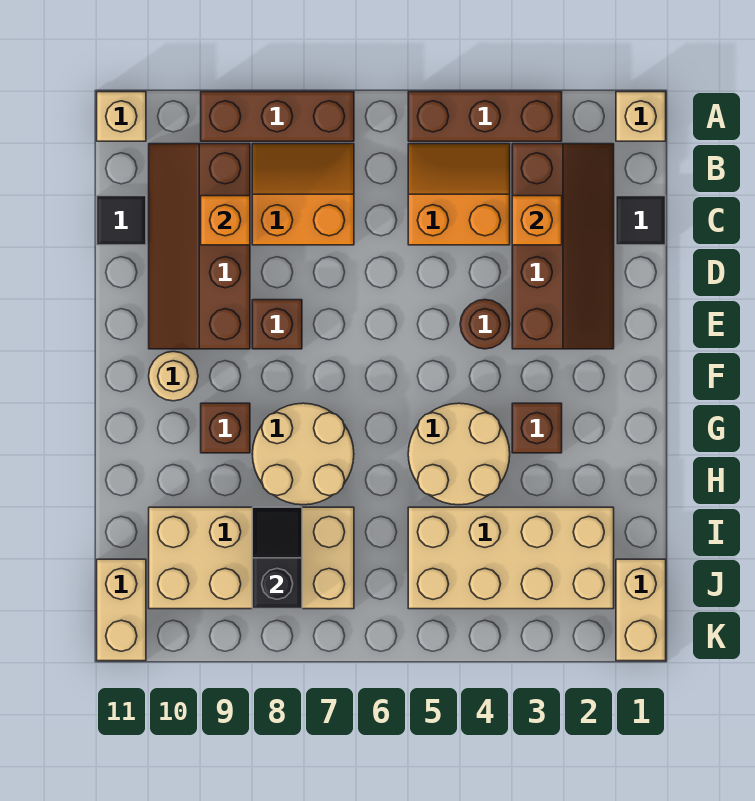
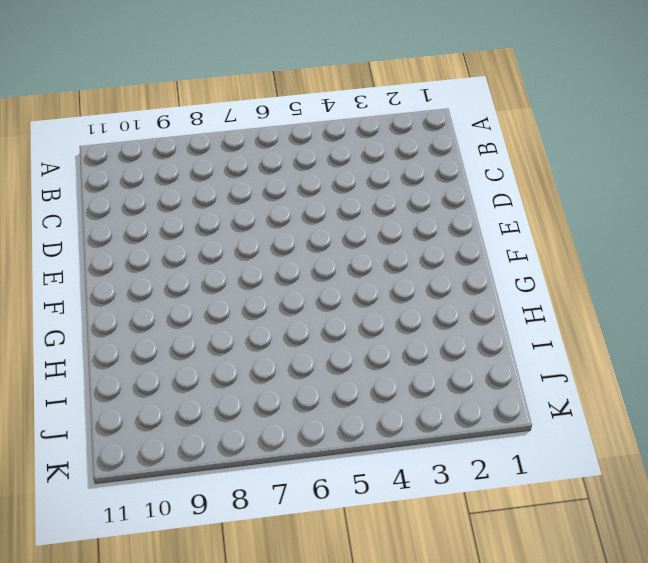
none -> tan 1x1 brick [616,92,666,141]
none -> brown 1x3 brick [408,92,562,141]
none -> brown 1x3 brick [201,92,354,141]

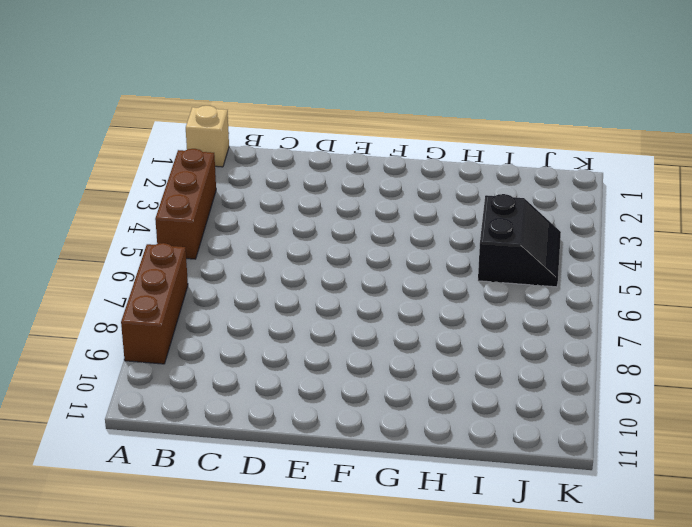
black 2x2 slope [478,194,561,287] -> tan 2x4 brick [408,507,614,609]
none -> tan 1x1 brick [97,92,146,141]
none -> brown 2x4 slope [512,144,614,349]
none -> orange 2x2 slope [408,144,510,245]

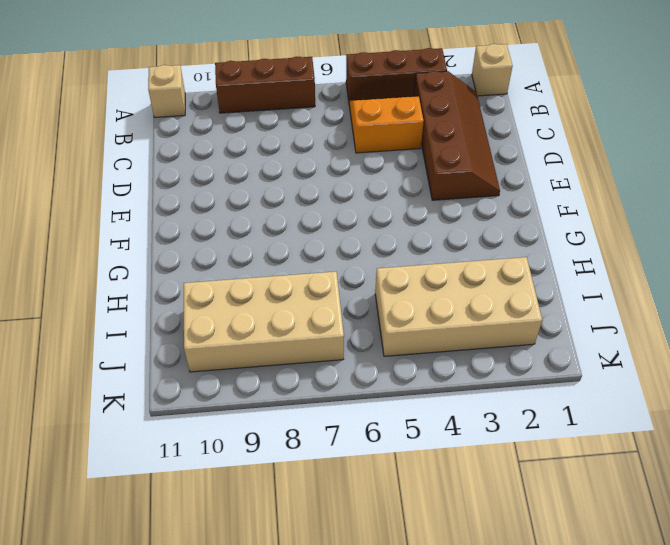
none -> orange 2x2 slope [252,144,354,245]
none -> brown 2x4 slope [149,144,250,349]
none -> black 1x1 tile [616,196,666,245]

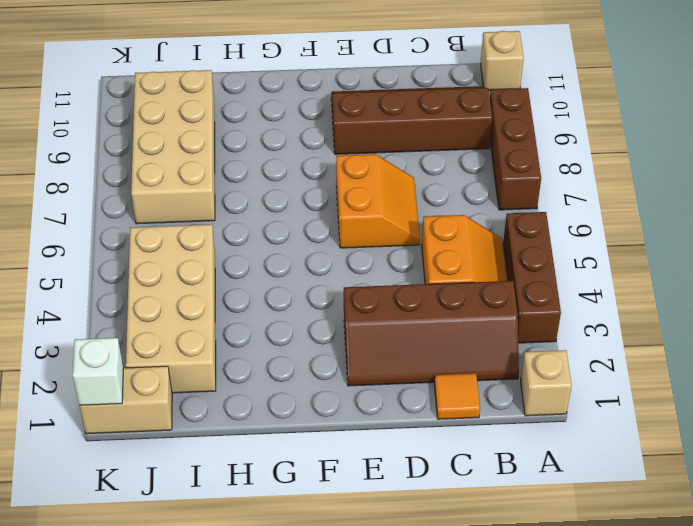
orange 1x1 tile [434,373,480,419] -> black 1x1 tile [616,196,666,245]
orange 2x2 slope [336,154,420,248] -> orange 2x2 slope moved to [252,144,354,245]
white 1x1 brick [73,338,123,405] -> none
none -> black 1x1 tile [97,196,146,245]
none -> brown 1x1 round brick [460,300,510,349]
none -> brown 1x1 brick [252,300,302,349]

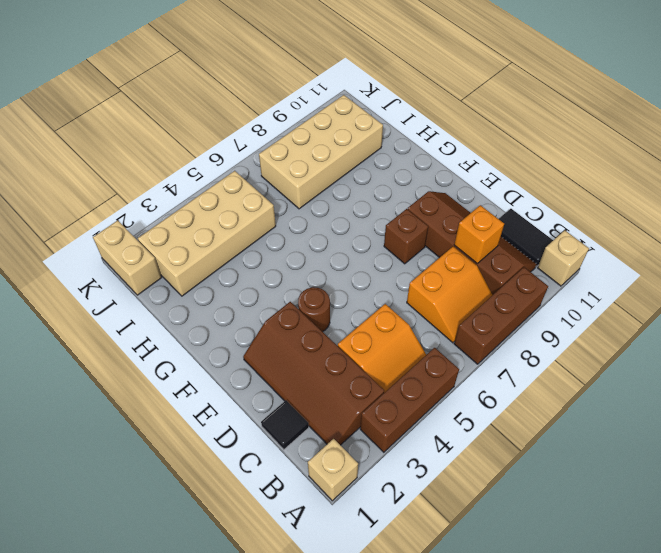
black 1x2 tile [499,209,553,267] -> black 1x1 tile [97,196,146,245]
none -> tan 1x1 round brick [149,351,198,401]
none -> brown 1x1 brick [512,403,562,453]
none -> tan 2x2 round brick [408,403,510,505]

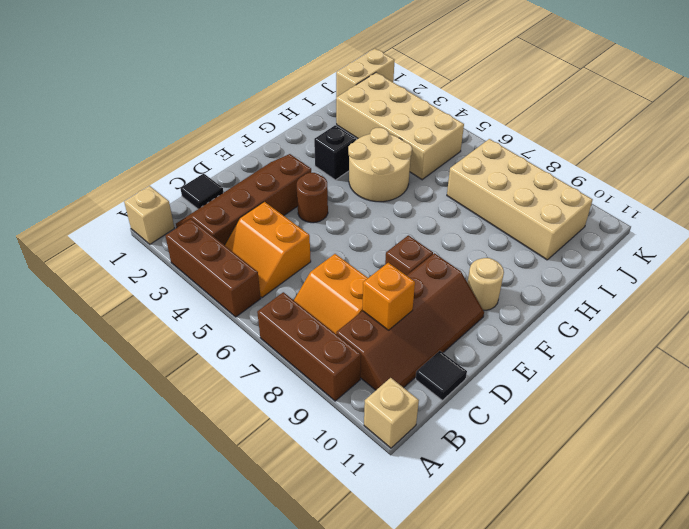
black 1x1 brick [314,125,356,180] -> brown 1x1 brick [512,403,562,453]
none -> tan 2x2 round brick [252,403,354,505]
none -> brown 1x1 brick [201,403,250,453]
none -> tan 1x2 brick [97,559,146,661]

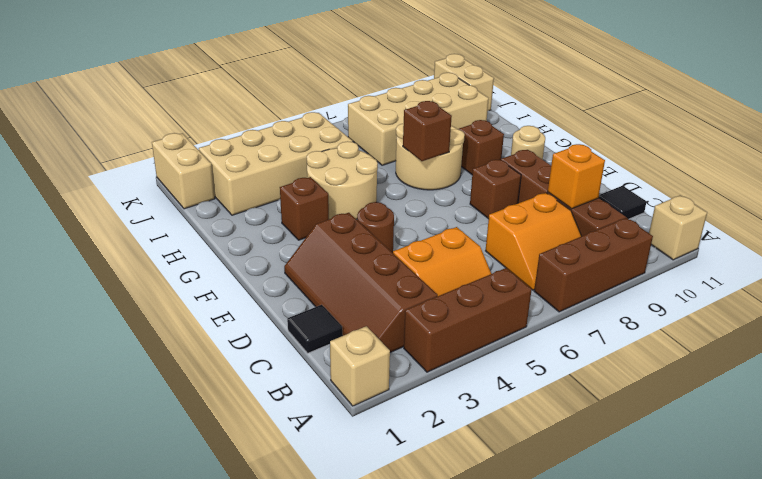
brown 1x1 brick [403,101,452,161] -> none
none -> orange 1x1 brick [512,196,562,245]
none -> black 1x2 slope [252,507,302,609]

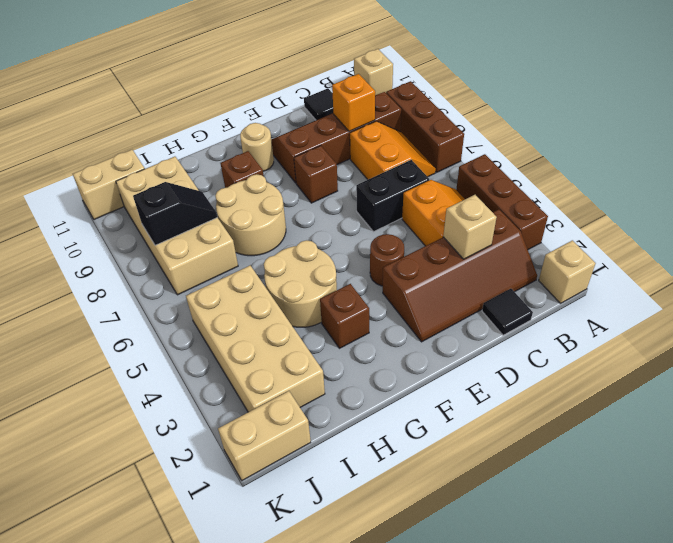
tan 1x1 brick [443,195,497,259] -> orange 1x1 brick [512,196,562,245]
black 1x2 brick [356,160,429,232] -> none

